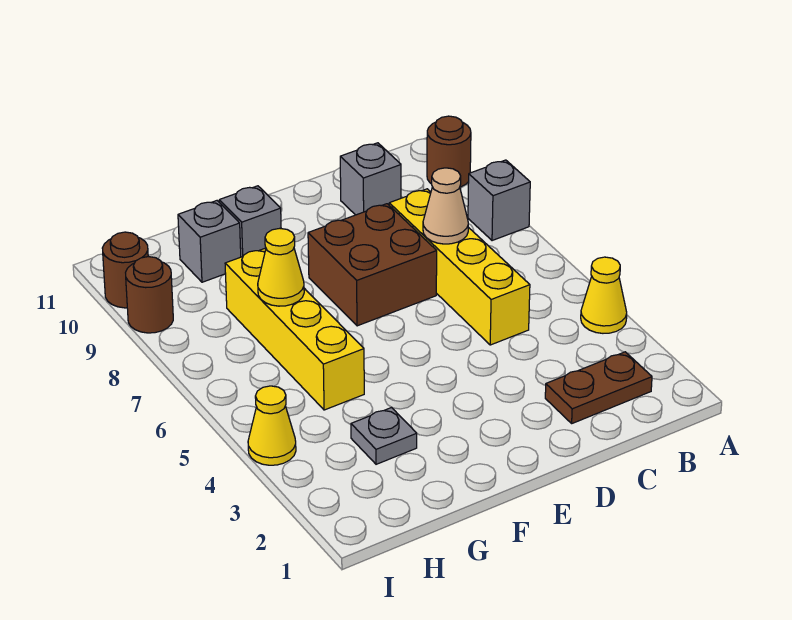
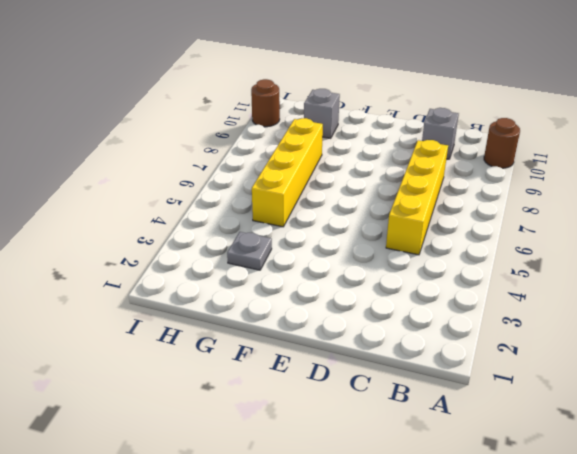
none -> yellow 1x1 cone [581,257,627,333]
none -> grey 1x1 brick [468,160,530,241]
none -> brown 1x2 plate [545,352,652,423]

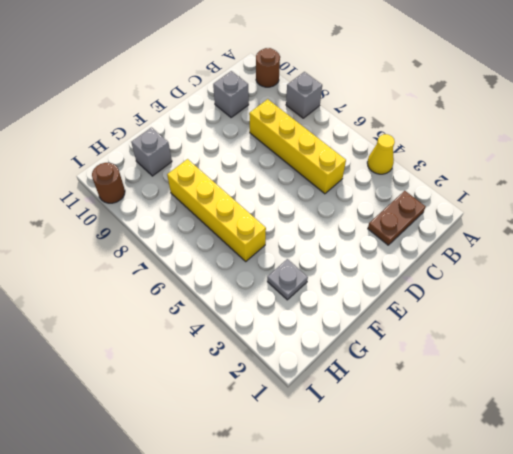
none -> brown 2x2 brick [308,204,437,326]
none -> grey 1x1 brick [219,186,281,257]
none -> yellow 1x1 cone [248,386,296,465]

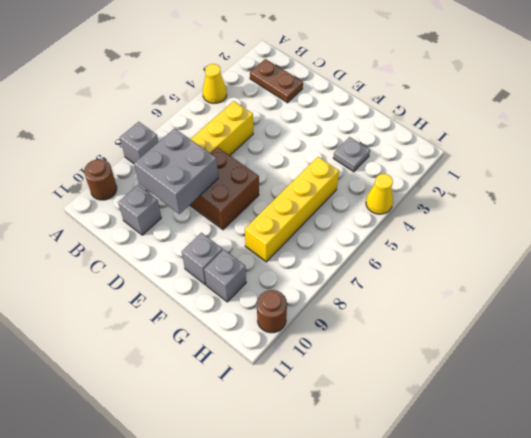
grey 2x2 brick [134,129,218,214] -> none
none -> brown 1x1 round brick [126,257,173,333]
none -> tan 1x1 cone [423,168,468,244]
none -> yellow 1x1 cone [258,228,304,306]

